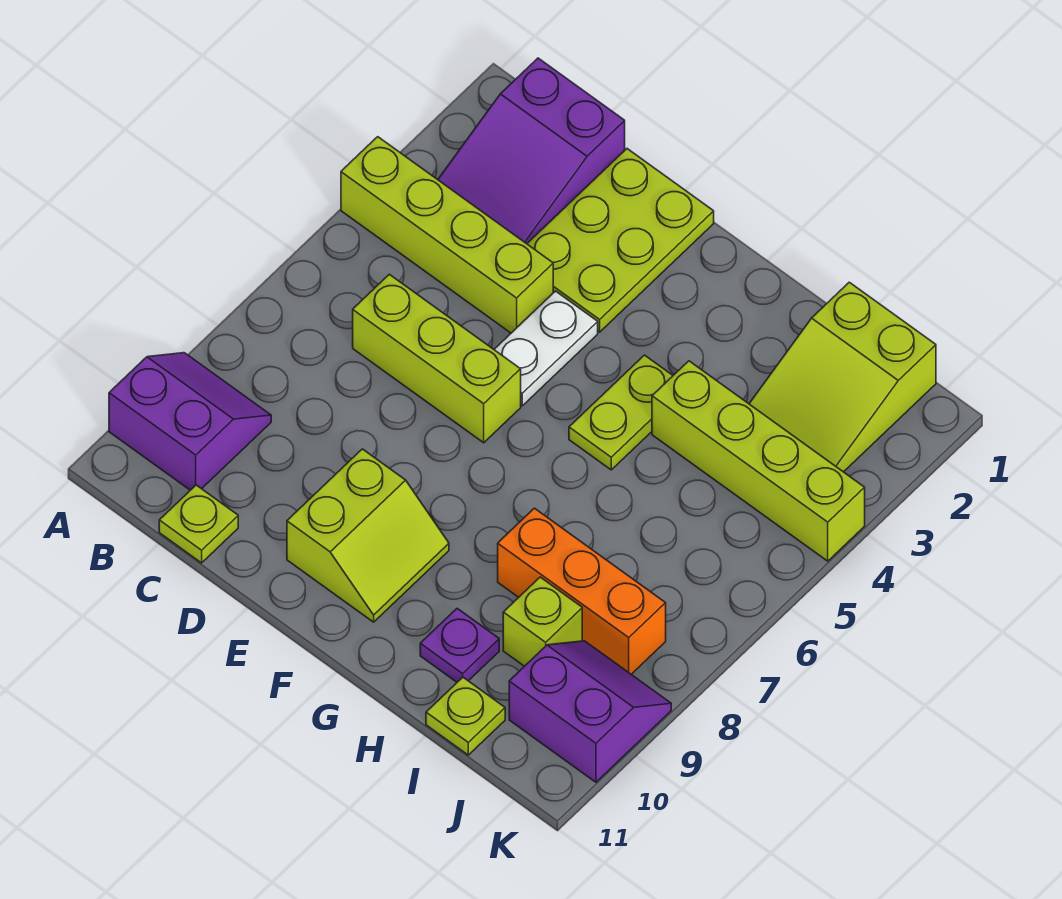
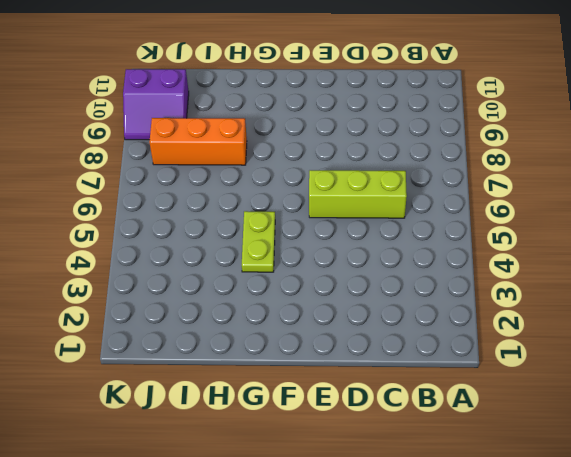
none -> lime 1x4 brick [341,137,553,333]
none -> purple 2x2 slope [109,353,271,490]
none -> purple 2x3 slope [438,58,625,244]

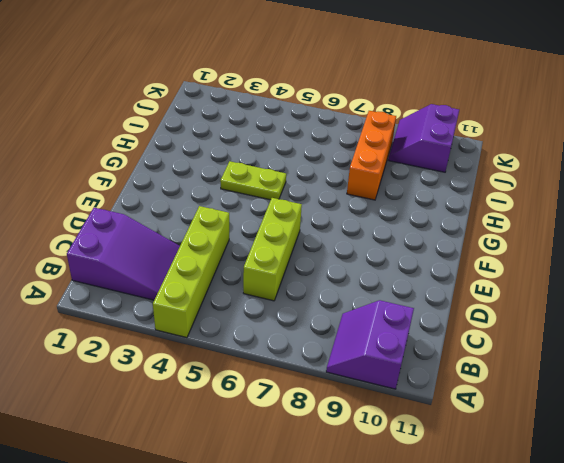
none -> lime 1x1 plate [159,485,238,563]
none -> lime 2x3 plate [527,149,714,332]
none -> white 1x2 plate [494,291,598,406]

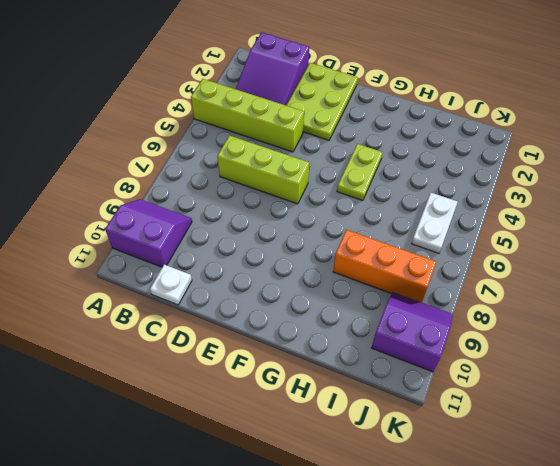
white 1x1 plate [150,265,192,305] -> lime 1x1 plate [159,485,238,563]
white 1x2 plate [411,193,458,253] -> white 1x2 plate moved to [494,291,598,406]
none -> lime 2x2 slope [287,449,449,622]
none -> lime 1x4 brick [652,361,865,561]
none -> purple 1x1 plate [420,608,499,682]

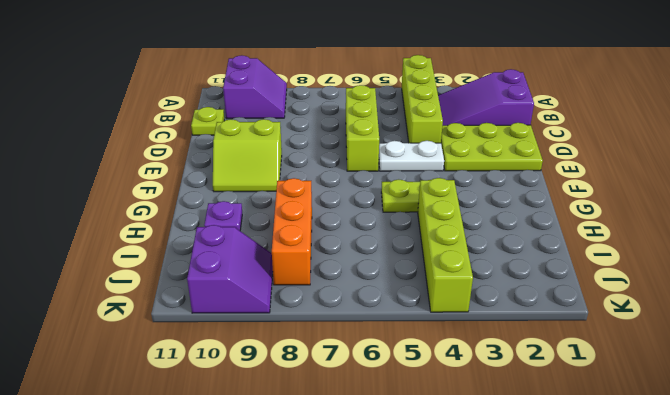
none -> lime 2x3 slope [749,282,936,472]
none -> lime 1x1 brick [503,577,582,666]
none -> lime 1x1 plate [426,677,505,755]

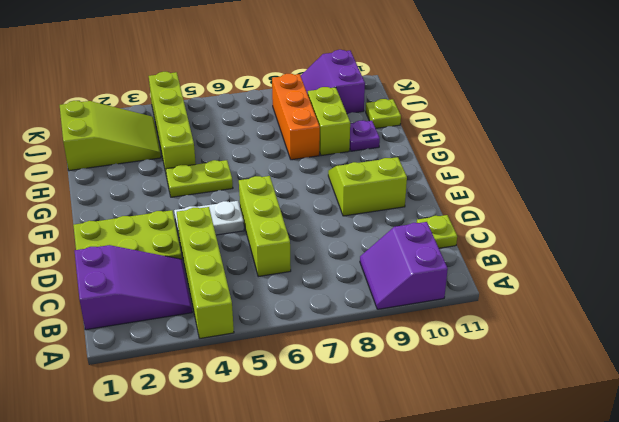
lime 1x2 brick [308,87,350,156] -> lime 1x1 brick [503,577,582,666]

